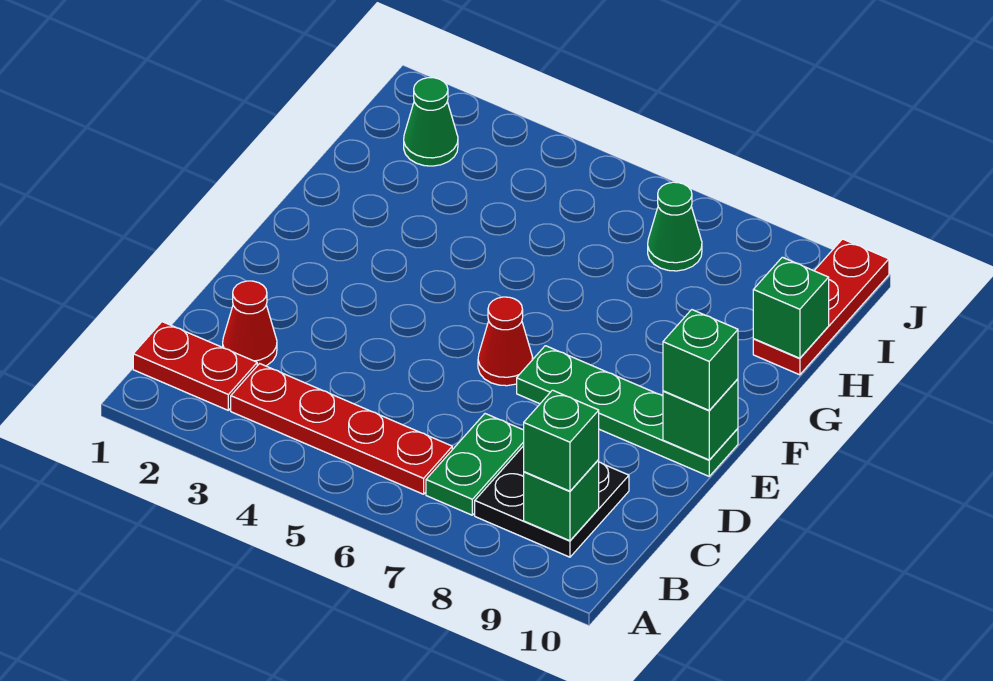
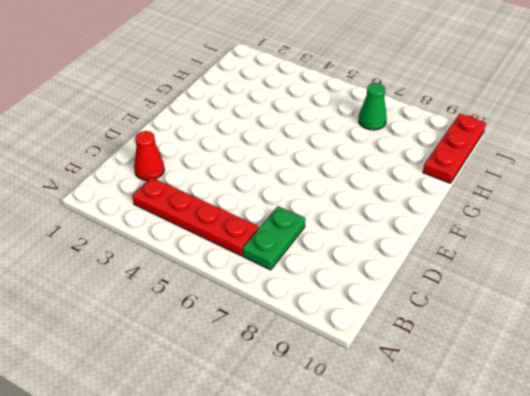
none -> red 1x2 plate [133,322,257,410]
none -> black 2x2 plate [475,446,629,557]
none -> red 1x1 cone [478,297,533,386]

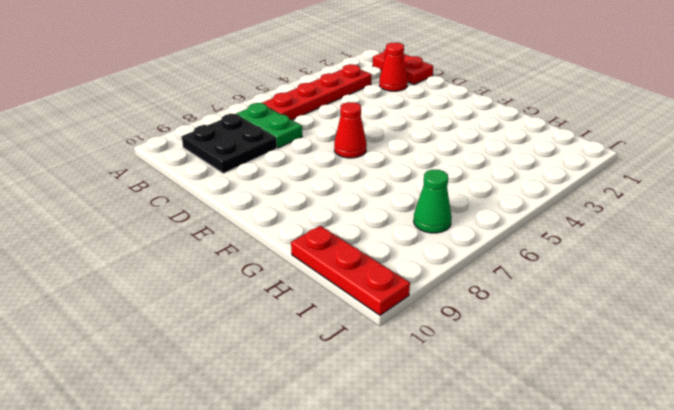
red 1x2 plate [373,49,433,84] -> red 1x2 plate turned to [133,322,257,410]
none -> green 1x4 plate [517,346,738,476]
none -> green 1x1 cone [404,78,458,166]
none -> green 1x1 brick [524,459,599,541]

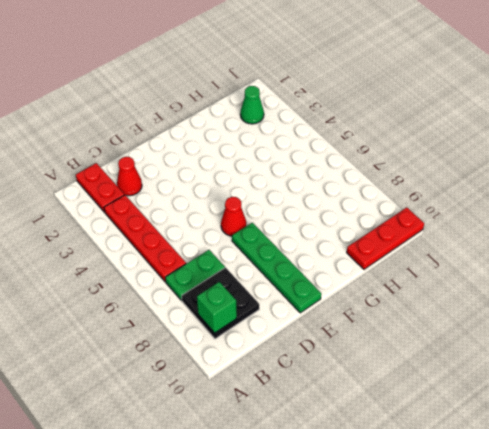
none -> green 1x1 cone [648,182,702,271]
none -> green 1x1 brick [663,379,738,460]
none -> green 1x1 brick [753,257,829,358]

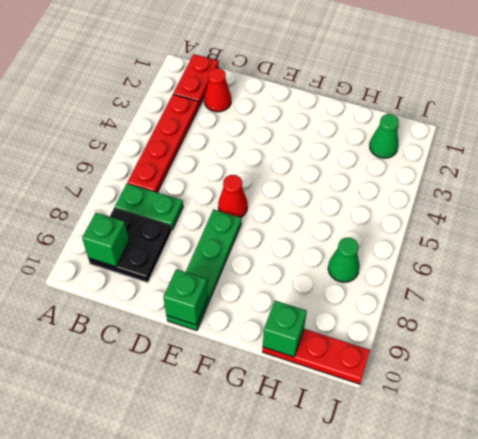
none -> green 1x1 brick [524,390,599,491]
none -> green 1x1 brick [663,310,738,410]

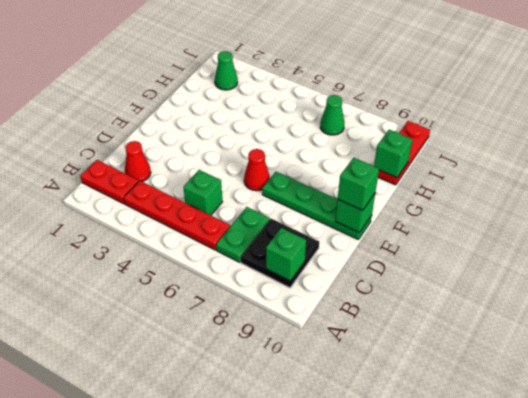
green 1x1 brick [183,170,222,215] -> green 1x1 brick moved to [524,390,599,491]

